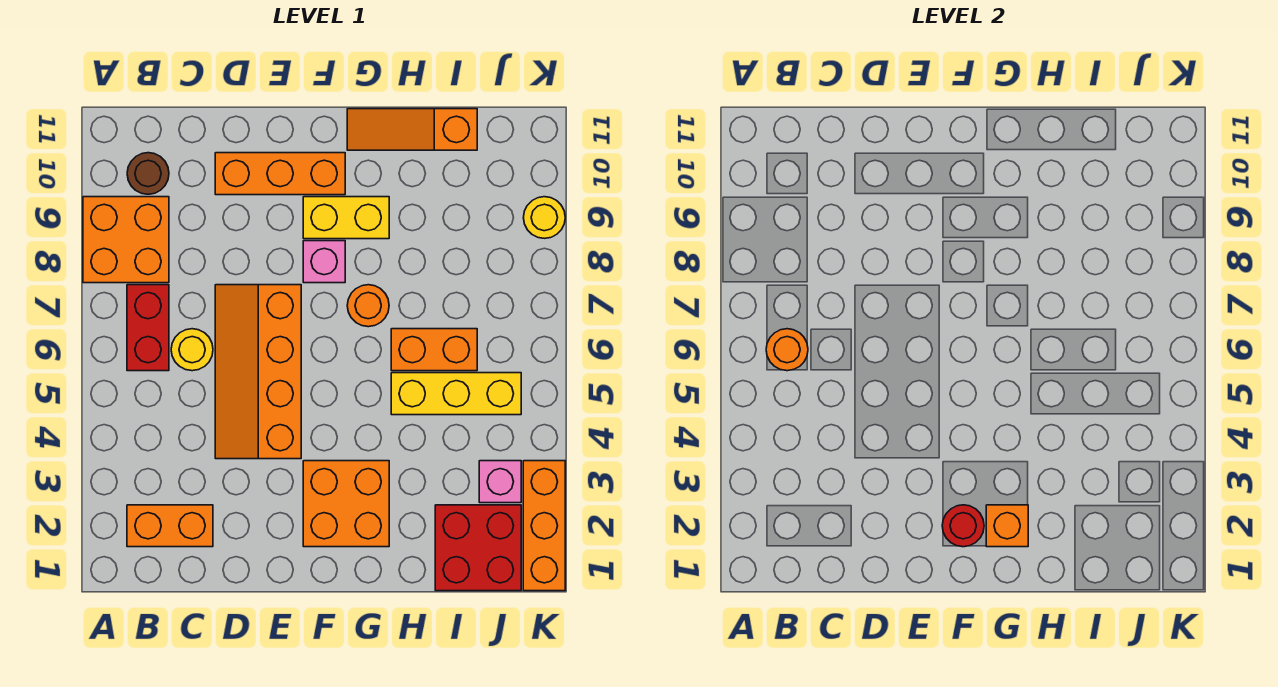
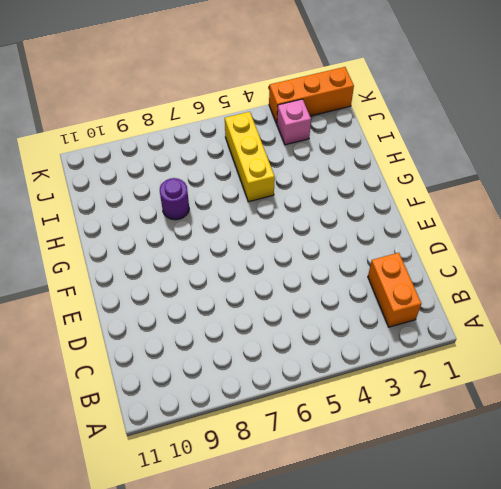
purple 1x1 round brick [160,178,189,220] -> none
none -> orange 2x2 brick [83,197,169,283]
none -> red 1x2 brick [127,285,169,371]
none -> brown 1x1 round brick [127,153,169,194]

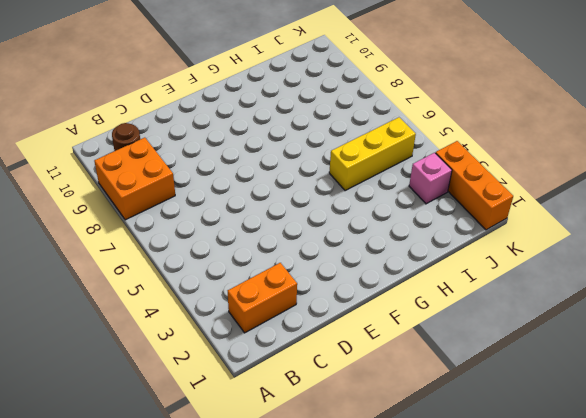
none -> red 1x2 brick [127,285,169,371]
none -> yellow 1x1 round brick [171,329,213,371]
none -> orange 2x4 slope [215,285,301,459]

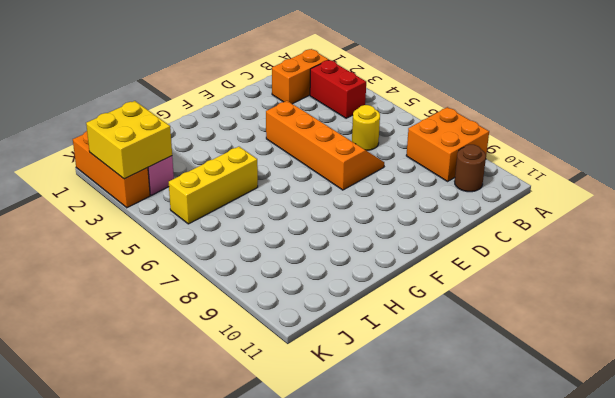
red 1x2 brick [310,60,366,118] -> red 1x2 brick moved to [127,285,169,371]
yellow 2x2 brick [86,101,172,179] -> none
none -> orange 1x3 brick [215,153,345,195]
none -> orange 2x2 brick [303,461,389,547]
none -> pink 1x1 brick [303,241,345,283]

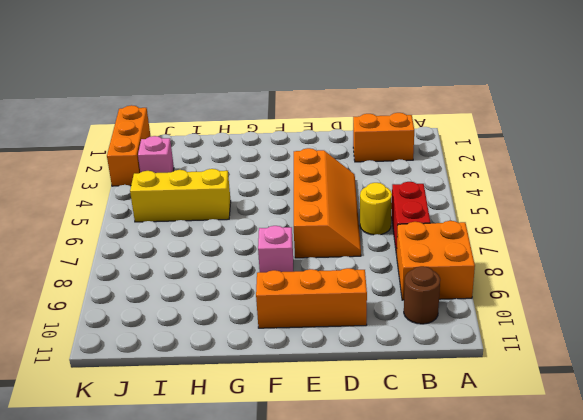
none -> orange 2x2 brick [303,461,389,547]
none -> yellow 1x2 brick [303,197,389,239]
none -> orange 1x1 round brick [347,285,389,327]

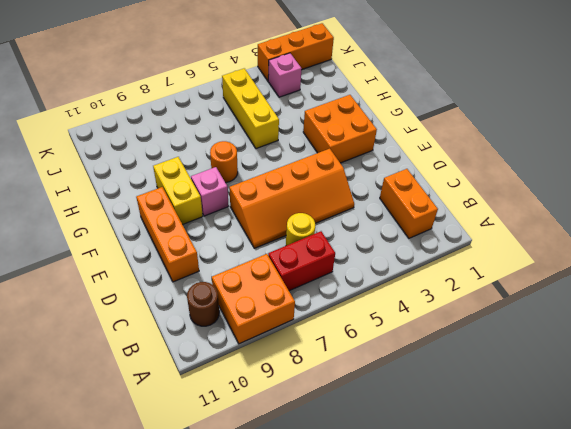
none -> orange 1x3 slope [347,109,477,150]
none -> orange 1x2 brick [391,329,477,371]
none -> red 2x2 brick [435,505,521,591]

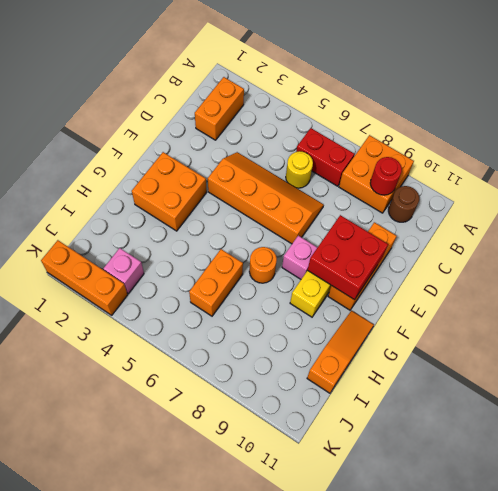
red 1x1 round brick [370,157,402,195] -> red 1x1 round brick moved to [942,505,984,547]
red 2x2 brick [308,215,388,300] -> red 2x2 brick moved to [435,505,521,591]
none -> yellow 1x3 brick [391,373,521,415]
none -> yellow 1x1 round brick [523,197,565,238]
none -> orange 1x1 round brick [766,329,808,371]

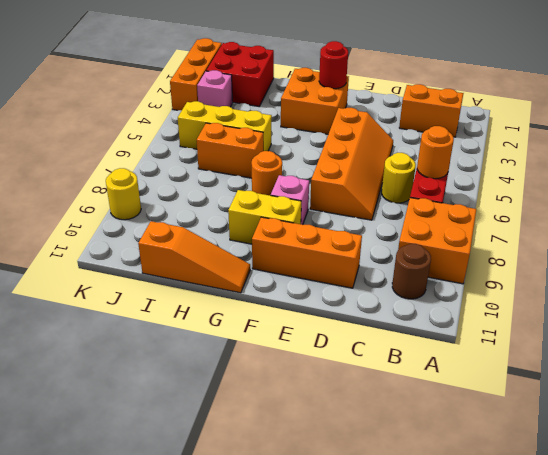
none -> orange 1x1 brick [986,505,1028,547]

